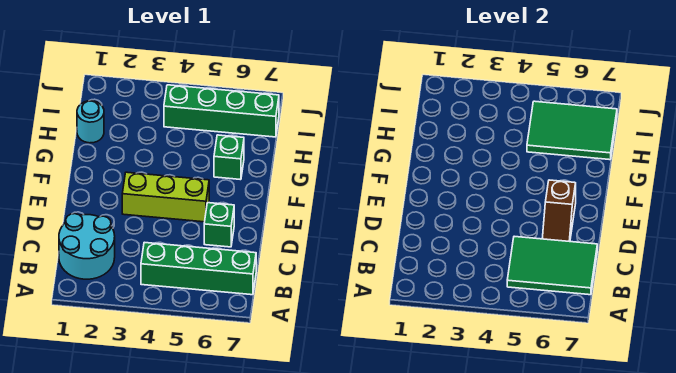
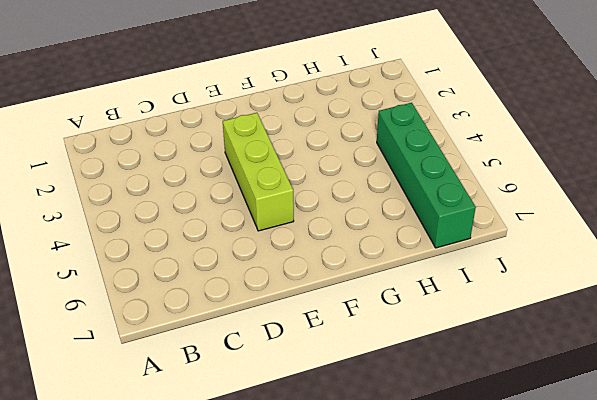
none -> cyan 2x2 round brick [59,214,115,279]
none -> green 1x4 brick [141,242,256,295]

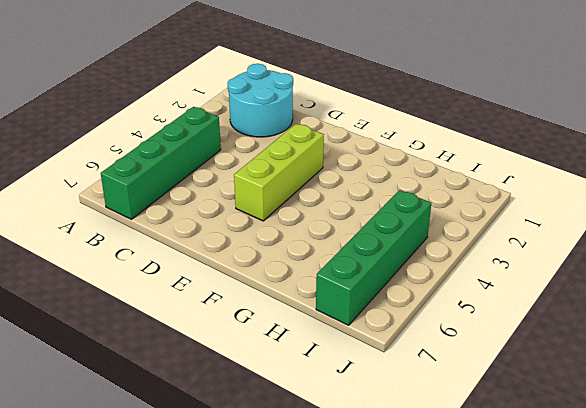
none -> green 1x1 brick [204,203,234,247]
none -> green 1x1 brick [214,135,244,180]

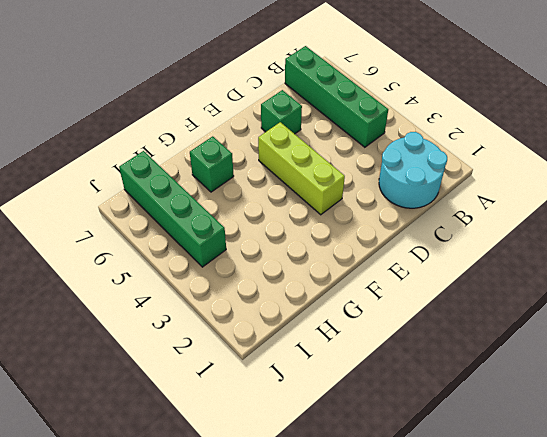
none -> cyan 1x1 round brick [77,101,104,143]
none -> green 2x3 tile [507,236,597,295]

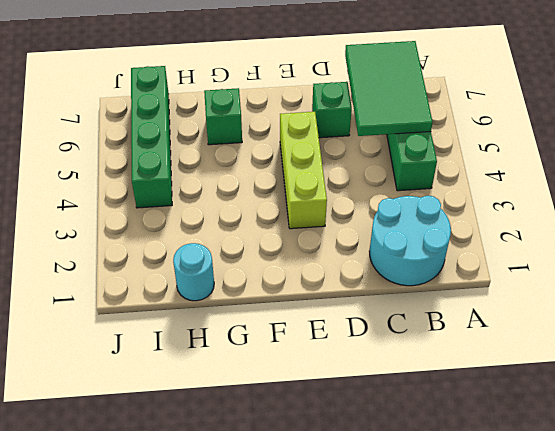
none -> brown 1x2 slope [542,180,576,242]
none -> green 2x3 tile [527,101,617,160]

